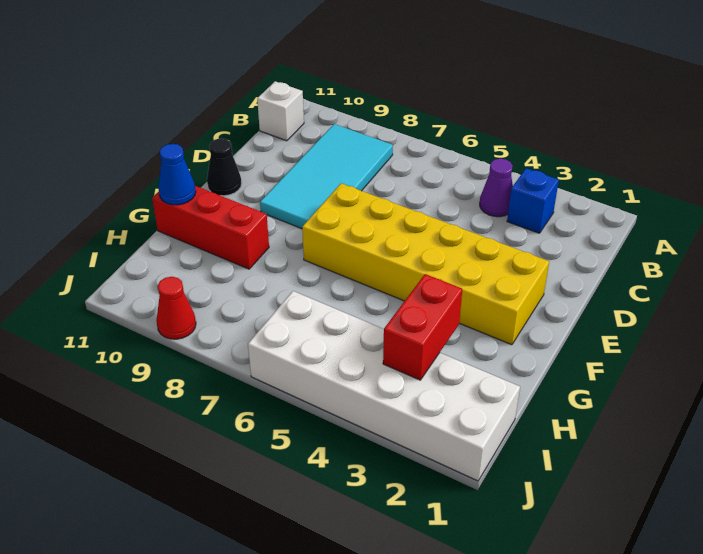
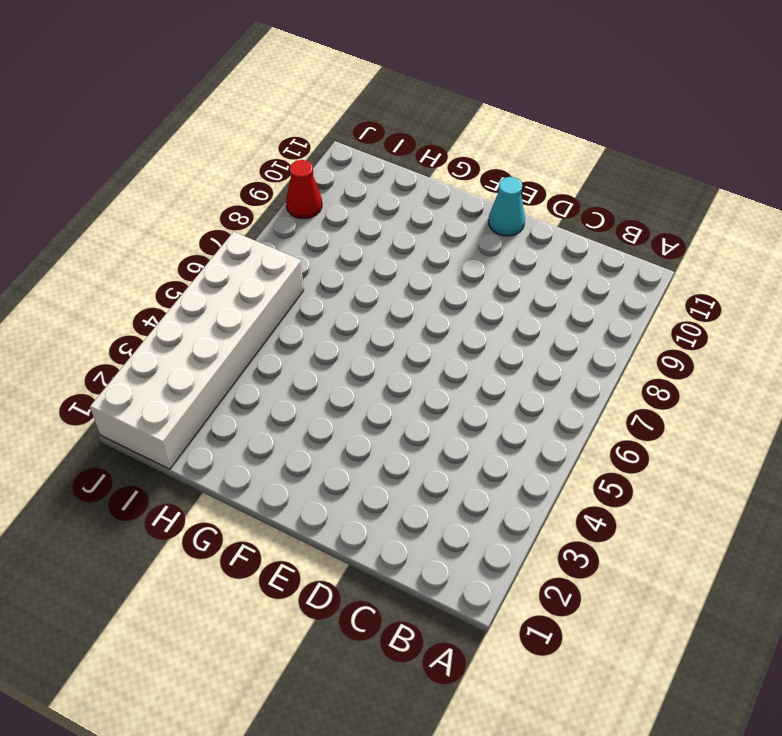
cyan 1x1 cone [488,177,525,236] -> black 1x1 cone [207,138,242,196]
none -> blue 1x1 brick [507,168,559,233]
none -> purple 1x1 cone [480,159,513,217]

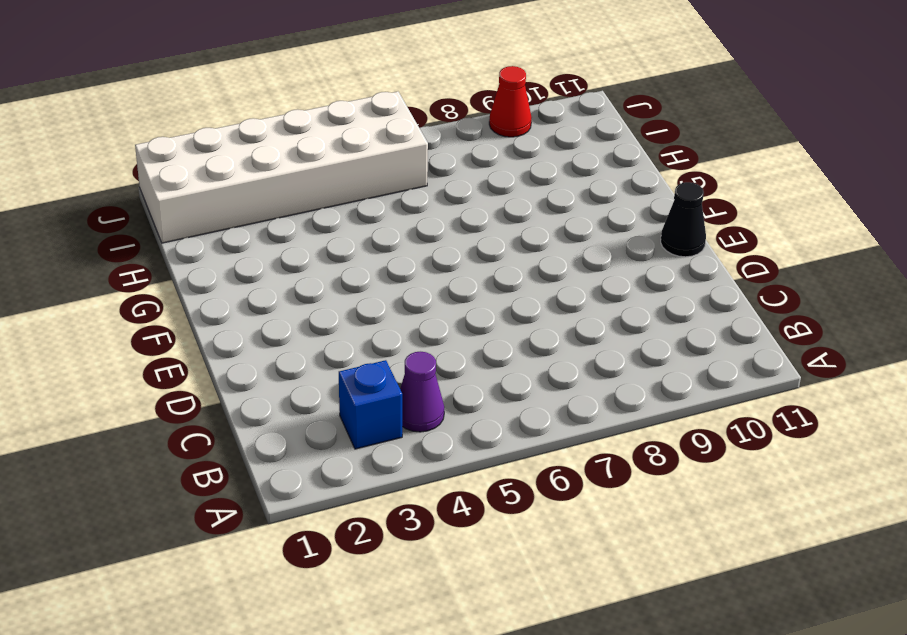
none -> cyan 2x4 tile [260,124,393,229]
none -> white 1x1 brick [257,81,304,141]

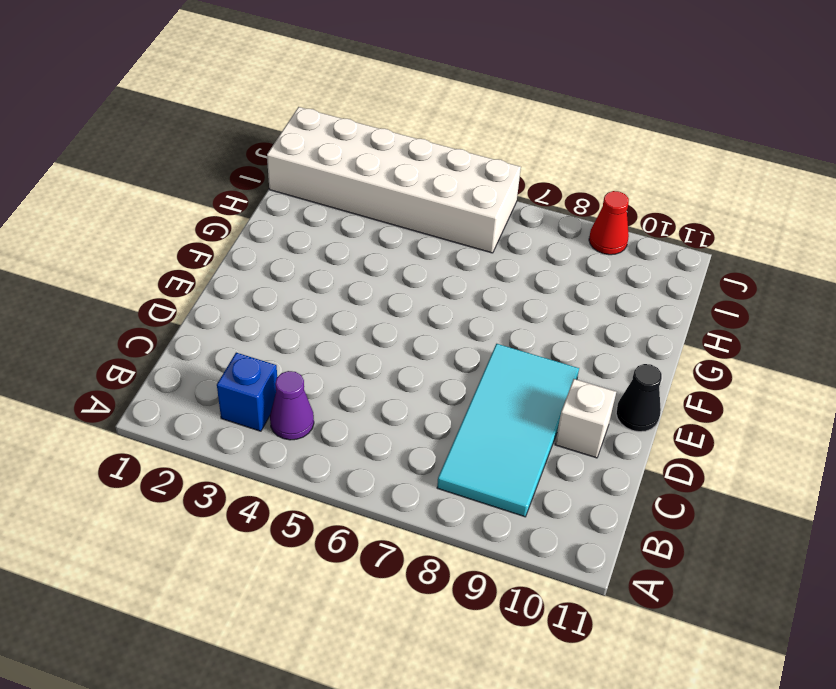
white 1x1 brick [555,379,616,458] -> white 1x1 brick moved to [257,81,304,141]
none -> yellow 2x6 brick [302,183,549,345]
none -> red 1x3 brick [152,186,269,269]

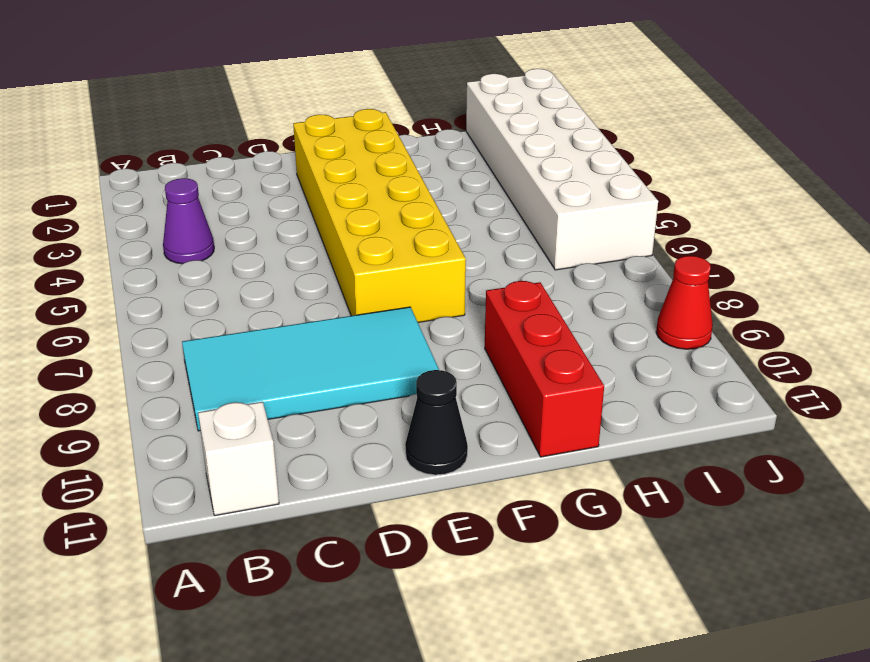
none -> blue 1x1 brick [507,168,559,233]
none -> blue 1x1 cone [158,144,196,205]

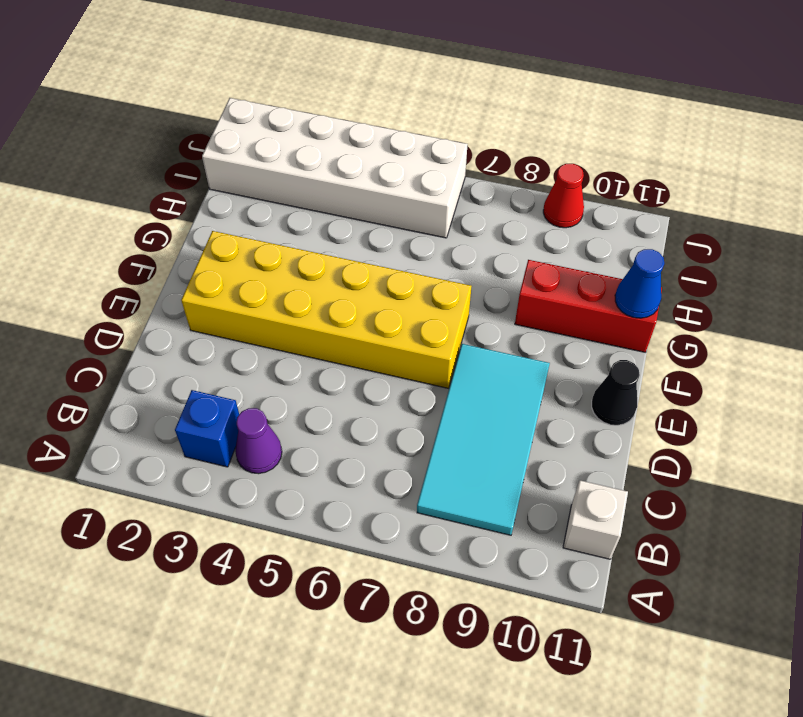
none -> red 1x2 brick [383,274,462,380]

